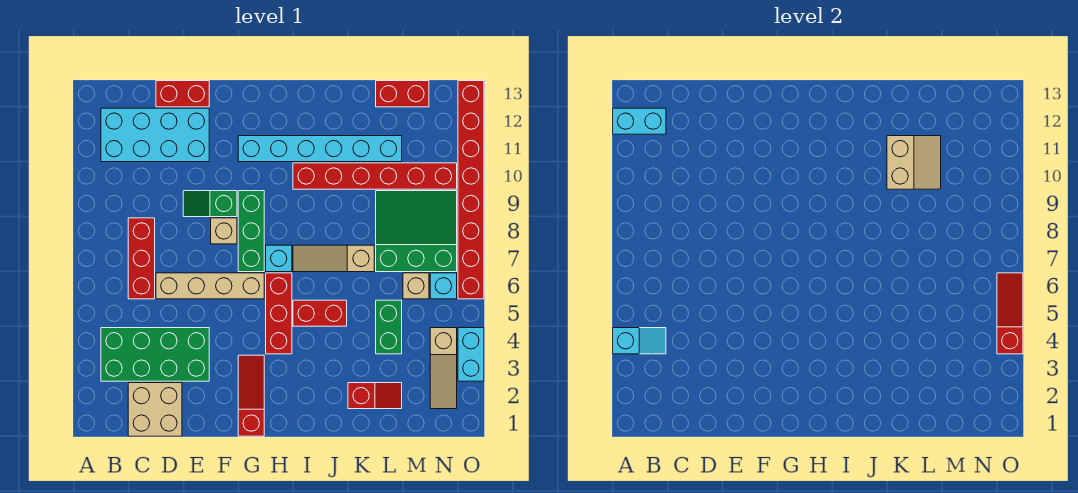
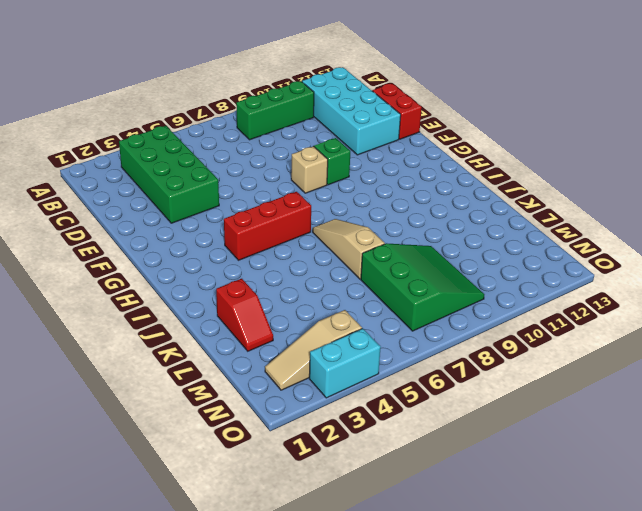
green 1x3 brick [236,81,314,140] -> green 1x3 brick moved to [238,191,264,272]
none -> tan 2x2 brick [128,383,182,436]
none -> red 1x3 brick [128,218,155,299]
none -> tan 1x4 brick [156,273,264,299]

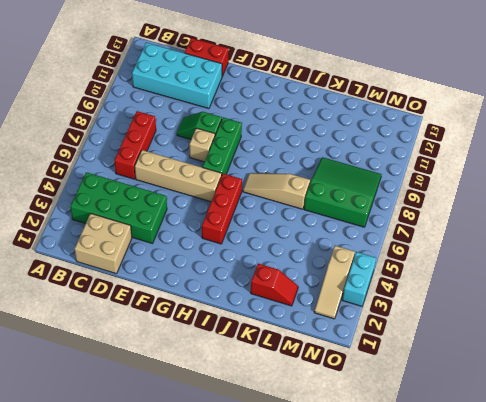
none -> red 1x3 slope [238,355,264,436]
none -> cyan 1x6 brick [238,136,402,162]
none -> cyan 1x1 brick [266,245,292,272]

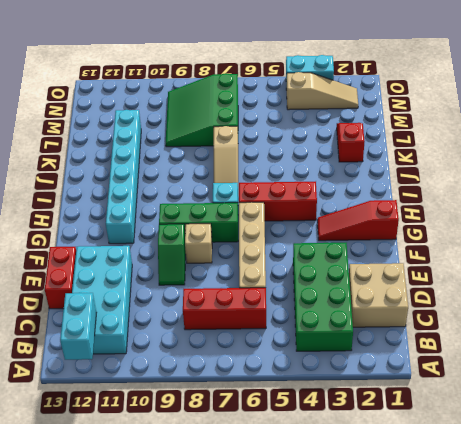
none -> red 1x2 brick [293,300,347,326]
none -> red 1x6 brick [293,163,457,189]
none -> green 1x2 brick [376,300,402,354]

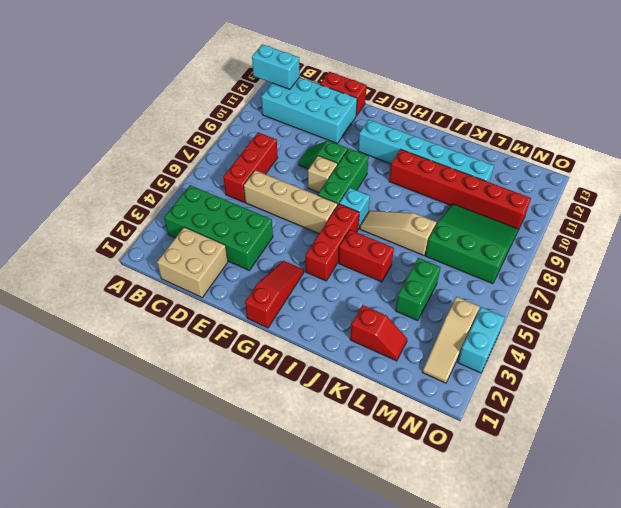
none -> red 1x2 brick [376,81,429,107]
none -> tan 1x1 brick [403,273,429,299]
none -> cyan 1x1 brick [430,273,457,299]

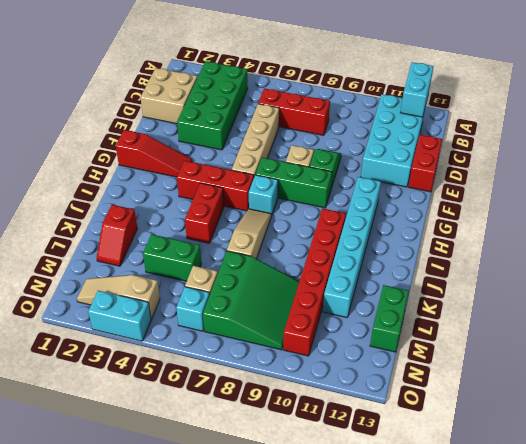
green 1x2 brick [370,285,409,352] -> red 1x2 brick [376,81,429,107]
none -> red 1x8 brick [458,81,484,299]
none -> cyan 1x2 slope [613,328,666,354]
none -> tan 2x2 slope [887,136,941,189]

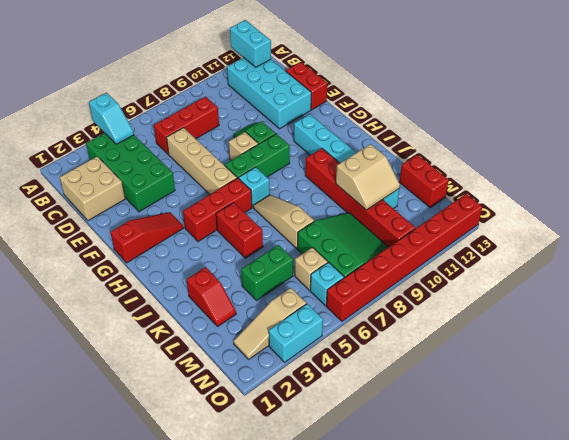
none -> red 1x3 slope [997,273,1023,354]

